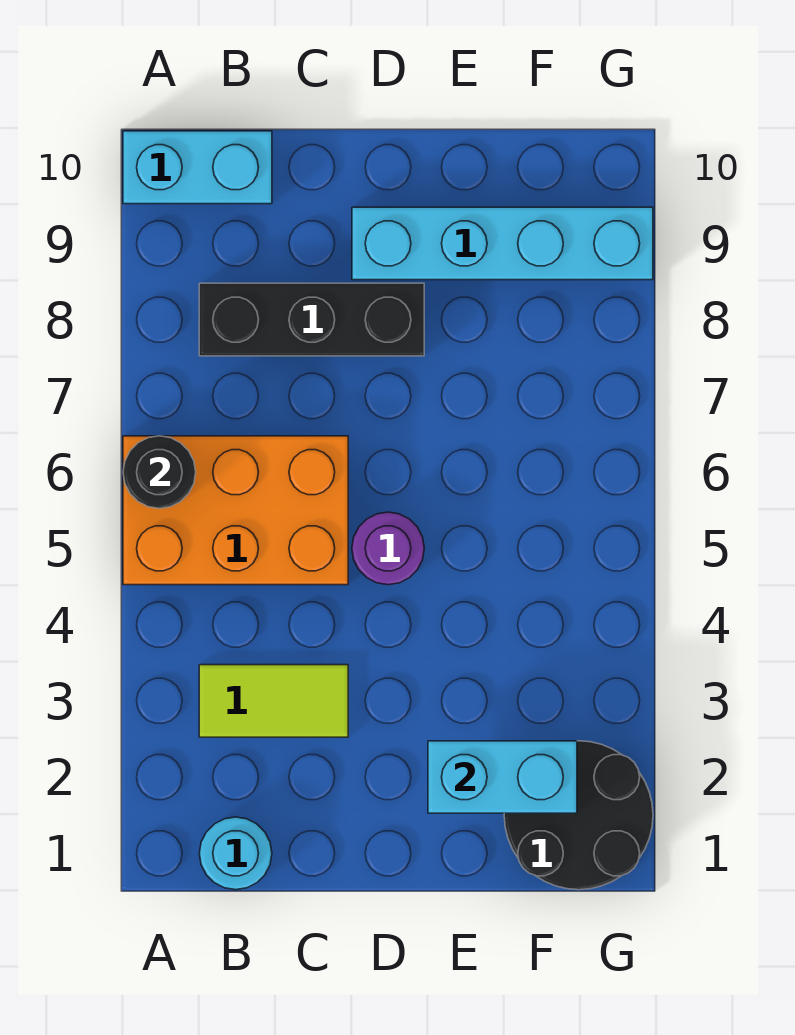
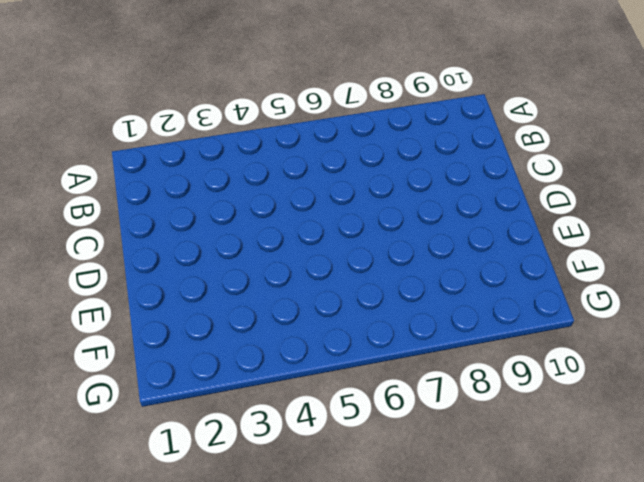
none -> orange 2x3 brick [123,436,348,585]
none -> cyan 1x2 brick [123,131,272,204]

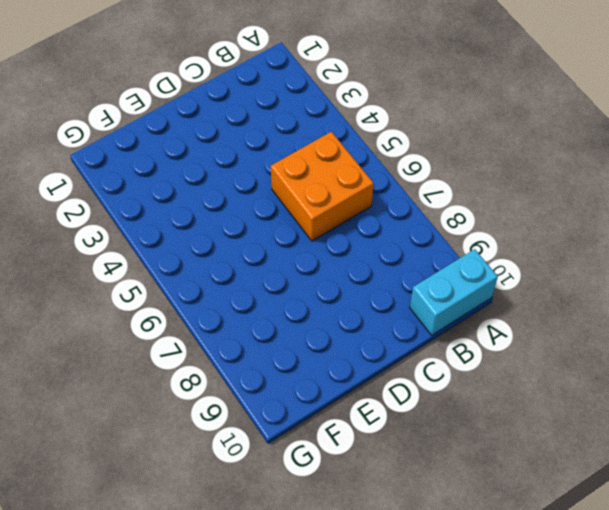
orange 2x2 brick [271,132,374,241] -> orange 2x3 brick [123,436,348,585]
none -> cyan 1x1 round brick [199,817,272,890]
none -> lime 1x2 tile [199,665,348,737]

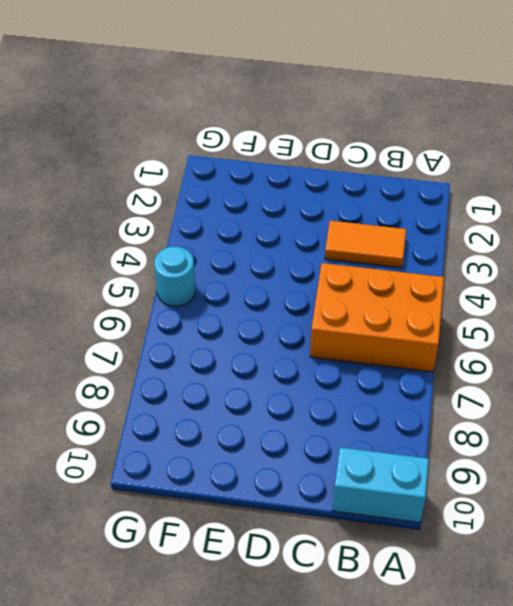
orange 1x2 tile [325,221,406,268] -> lime 1x2 tile [199,665,348,737]
cyan 1x1 round brick [154,247,195,306] -> cyan 1x1 round brick moved to [199,817,272,890]
none -> black 1x3 brick [199,283,424,356]
none -> purple 1x1 round brick [352,512,424,585]

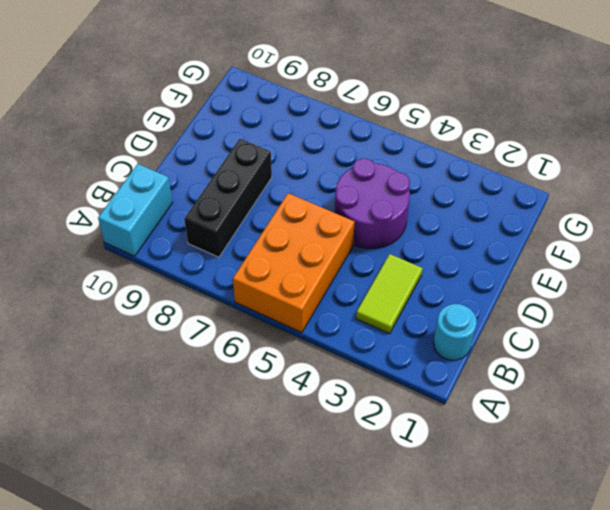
purple 2x2 round brick [335,158,410,249] -> purple 1x1 round brick [352,512,424,585]
none -> cyan 1x4 brick [352,207,653,280]
none -> black 2x2 round brick [504,741,653,890]

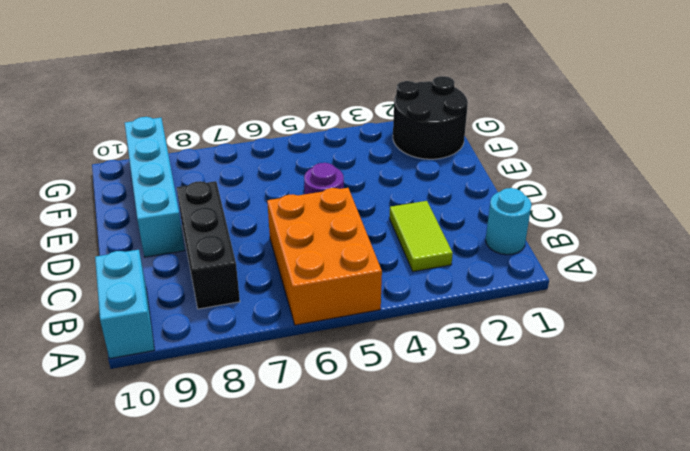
none -> black 1x1 round brick [123,436,196,508]
none -> cyan 1x2 brick [428,741,577,813]

